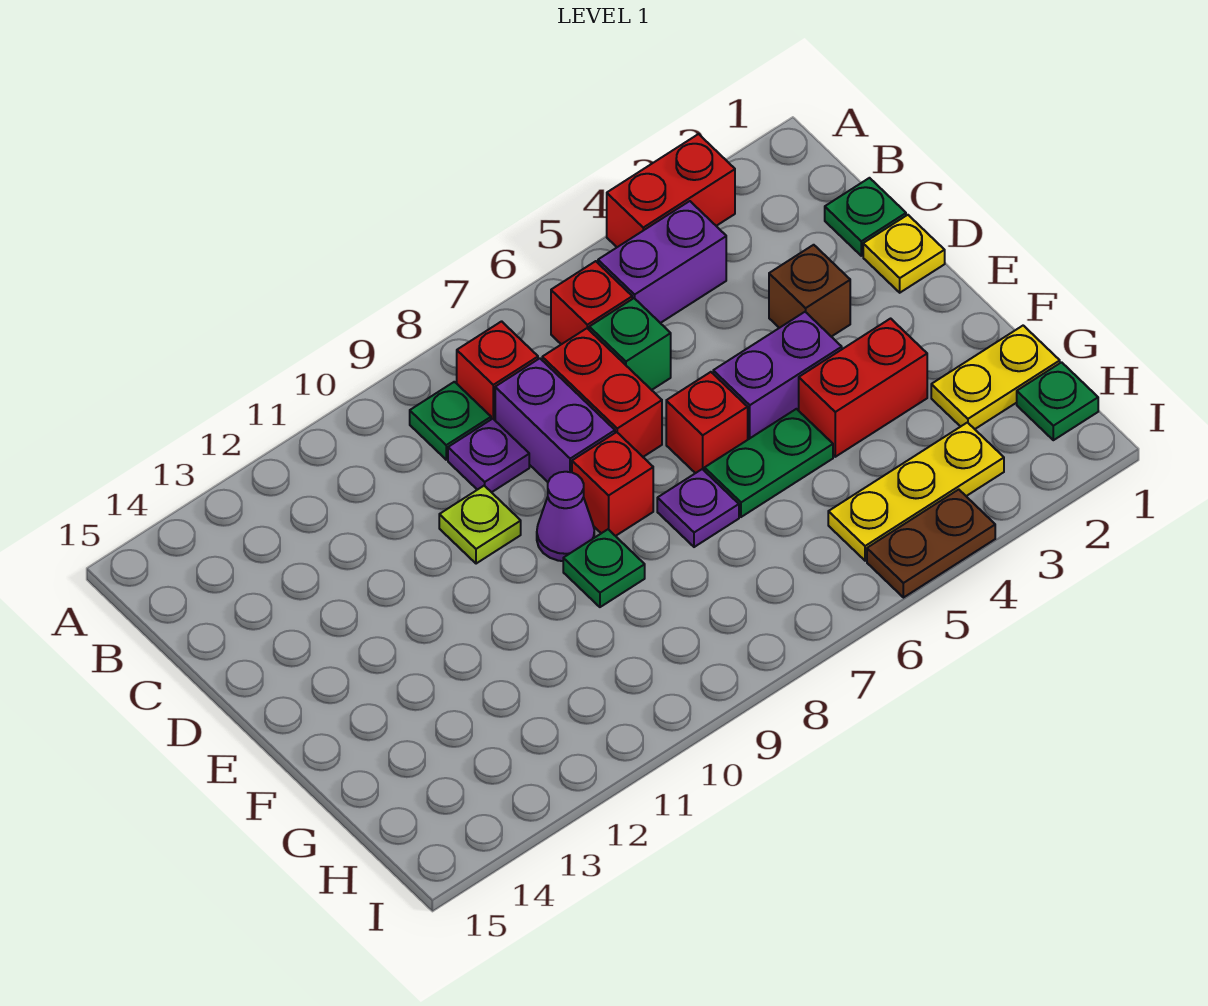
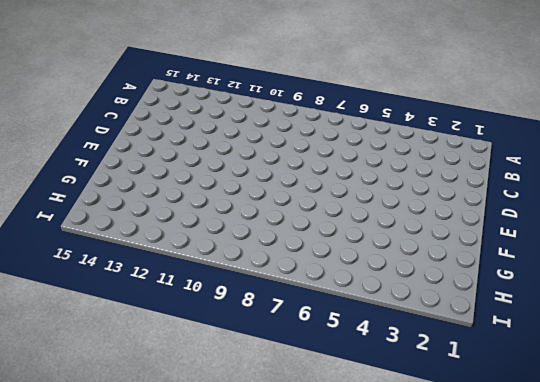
none -> red 1x2 brick [607,134,735,247]
none -> purple 1x2 brick [598,201,726,323]
none -> red 1x1 brick [551,261,632,344]

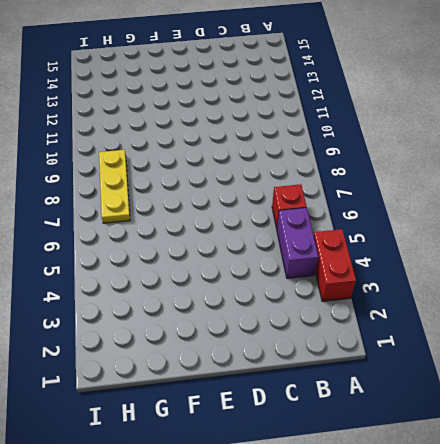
yellow 1x3 plate [99,150,130,223] -> yellow 1x3 plate moved to [828,423,1004,561]
none -> red 1x1 brick [457,321,538,420]
none -> green 1x1 plate [410,382,491,460]
none -> green 1x1 plate [825,178,906,256]

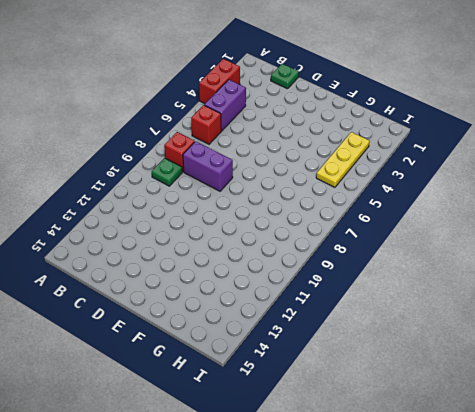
none -> green 1x1 brick [589,298,671,390]
none -> red 1x2 brick [542,328,662,457]
none -> purple 1x1 plate [448,419,529,492]

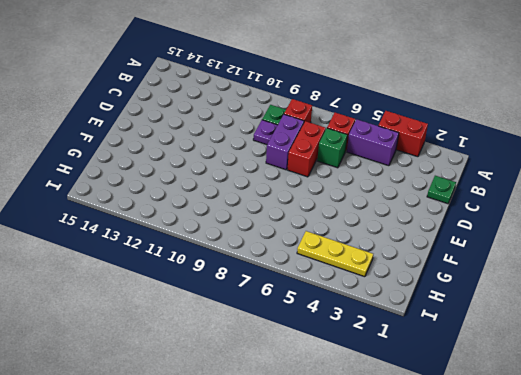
none -> yellow 1x1 plate [863,215,945,293]
none -> brown 1x1 brick [769,245,850,337]
none -> lime 1x1 plate [439,486,521,564]

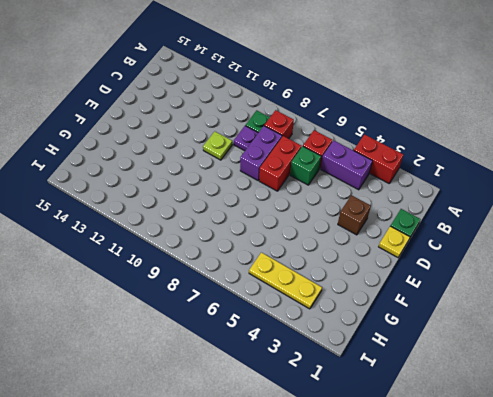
none -> purple 1x2 brick [713,312,842,439]
none -> red 1x1 brick [666,372,748,473]
none -> red 1x1 brick [572,432,653,536]

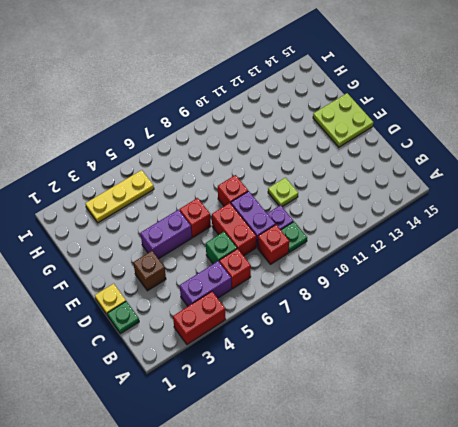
lime 2x2 plate [313,93,373,147] -> none
none -> purple 1x1 cone [537,472,594,561]
none -> red 1x2 brick [799,319,927,457]
none -> green 1x2 plate [705,409,833,517]

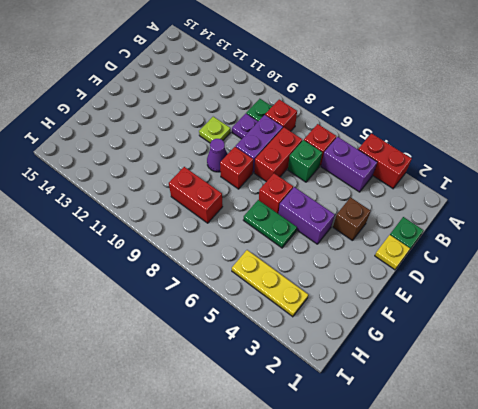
red 1x2 brick [169,167,223,223] -> red 1x2 brick moved to [799,319,927,457]
none -> purple 1x1 plate [657,469,739,547]
none -> green 1x1 plate [563,529,645,607]
none -> yellow 1x2 plate [931,326,1060,429]

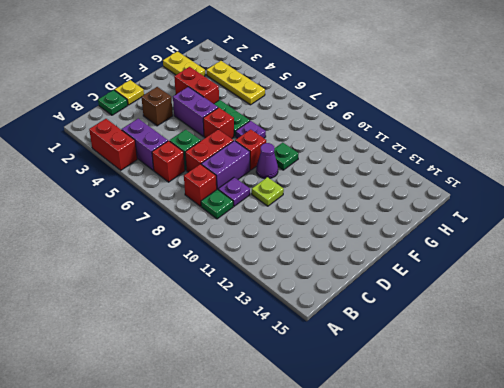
none -> green 1x1 plate [1017,362,1098,440]
none -> brown 1x2 plate [867,489,995,598]

